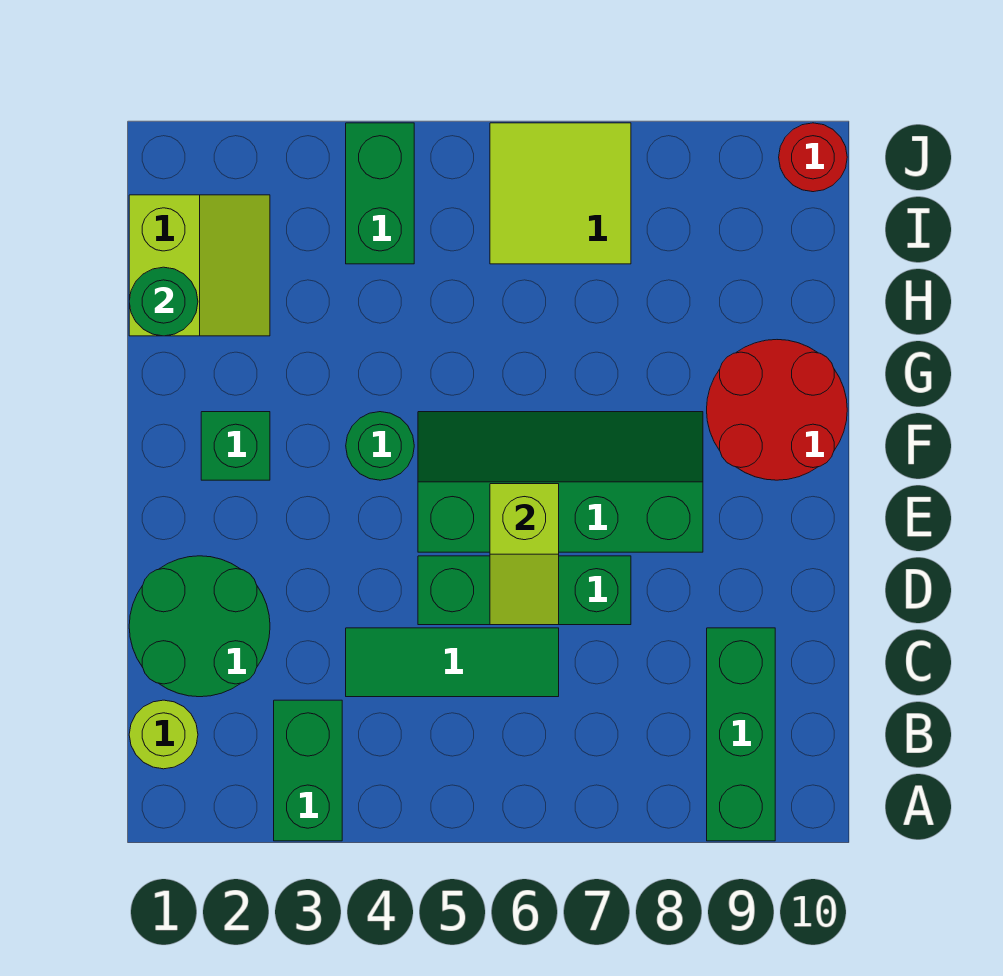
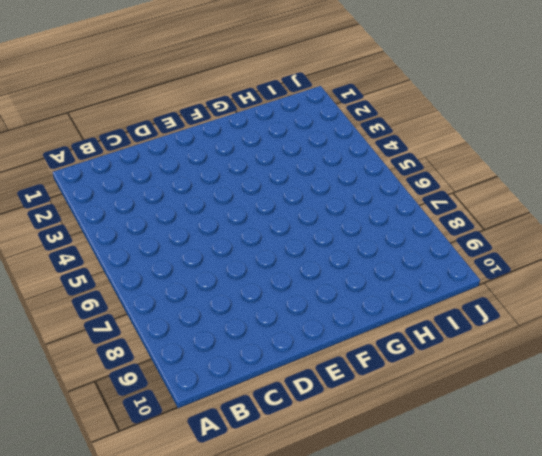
none -> green 1x2 brick [274,700,342,841]
none -> green 1x3 brick [707,628,775,841]
none -> lime 1x1 round brick [129,700,198,769]

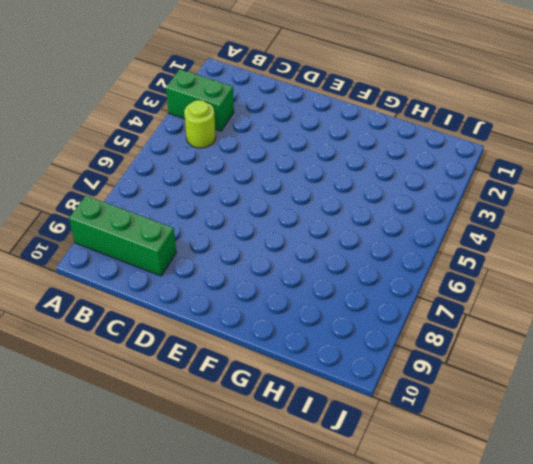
lime 1x1 round brick [184,100,216,148] -> lime 1x1 round brick moved to [129,700,198,769]
none -> green 2x2 round brick [129,556,270,697]
none -> green 1x3 tile [346,628,559,697]
none -> green 1x3 brick [418,556,631,625]

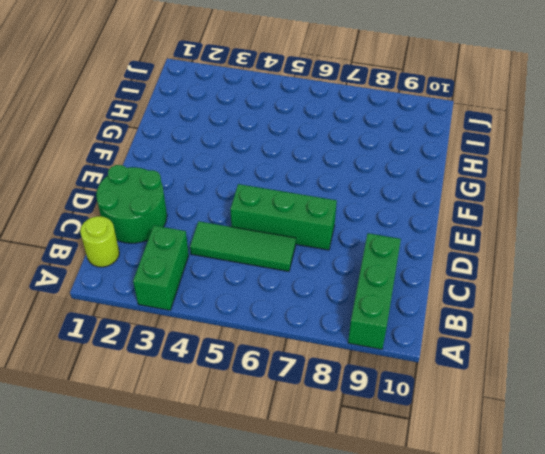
none -> green 2x4 slope [418,412,703,552]
none -> green 1x1 brick [201,412,270,480]
none -> green 1x1 round brick [346,412,414,480]

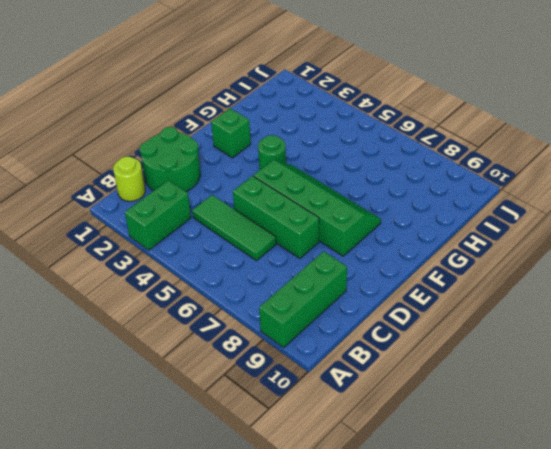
none -> red 2x2 round brick [707,340,847,480]
none -> lime 2x2 slope [129,195,270,336]
none -> green 1x2 brick [346,123,414,264]

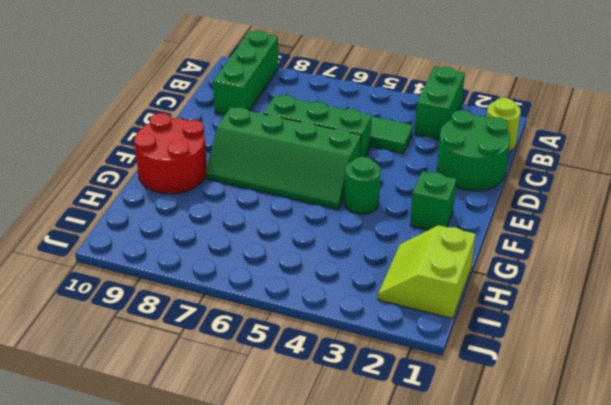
none -> green 1x2 brick [346,123,414,264]
none -> lime 2x2 tile [490,123,631,264]
none -> red 1x1 round brick [779,123,847,192]

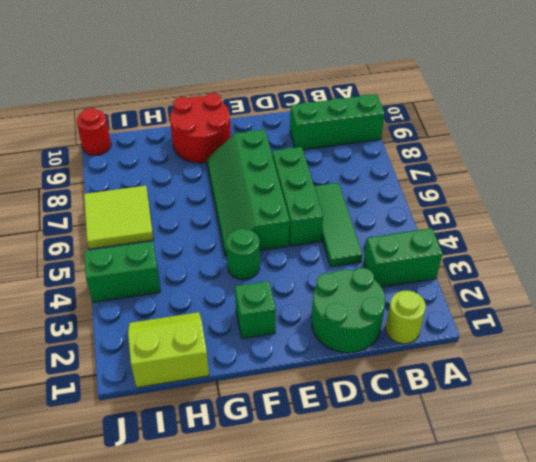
none -> lime 1x2 slope [490,484,559,625]
none -> green 1x1 round brick [129,267,198,336]

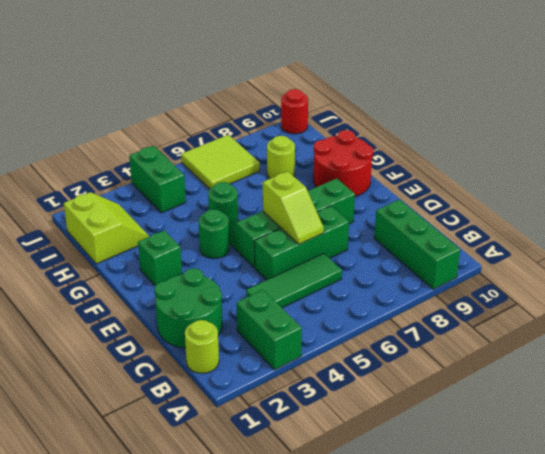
green 1x1 round brick [208,182,238,226] -> green 1x1 round brick moved to [129,267,198,336]
lime 1x1 round brick [267,136,295,179] -> none

